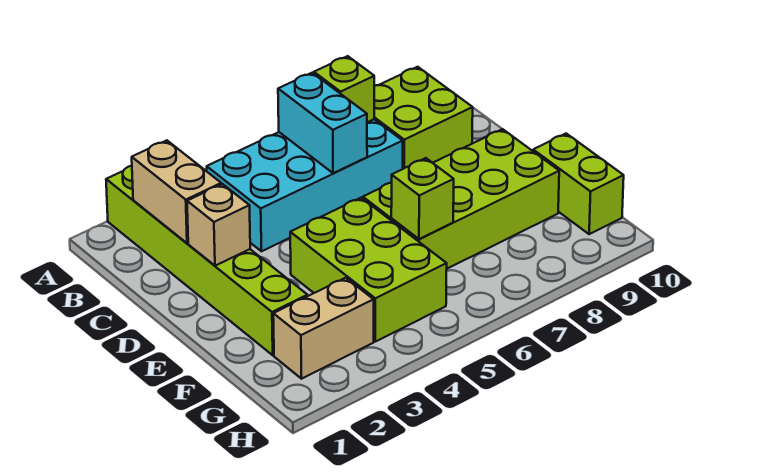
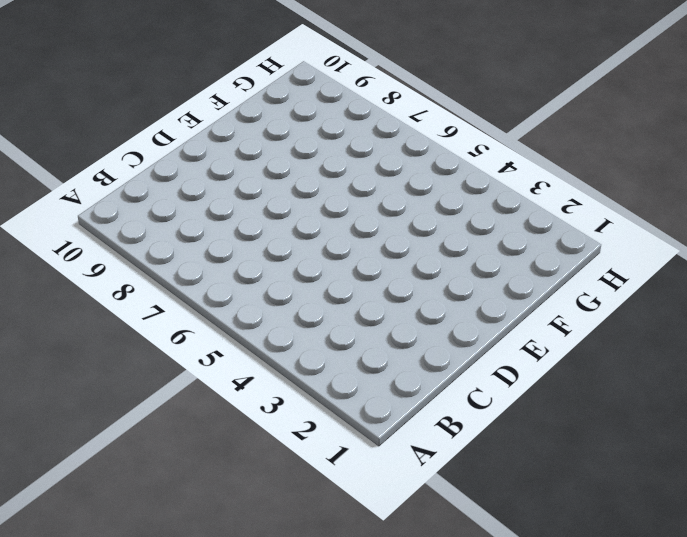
none -> lime 1x6 brick [106,166,307,355]
none -> cyan 2x4 brick [207,119,403,251]
none -> lime 2x2 brick [374,67,473,169]

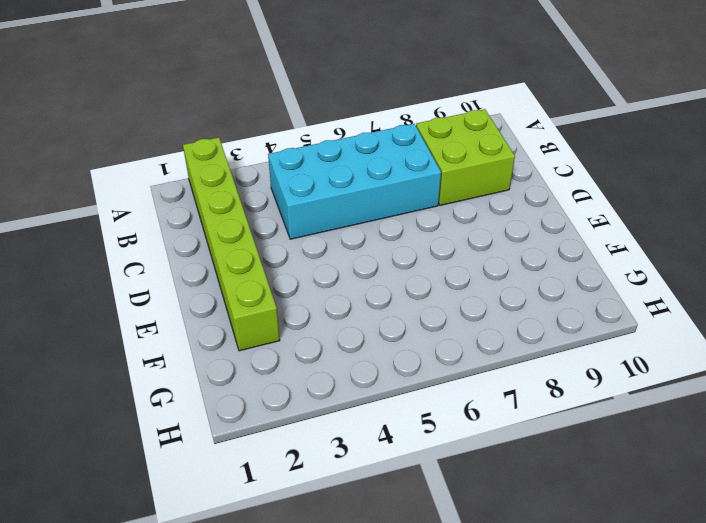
none -> lime 2x3 brick [290,198,447,342]
none -> lime 2x4 brick [363,129,559,269]
none -> lime 1x2 brick [533,134,624,234]

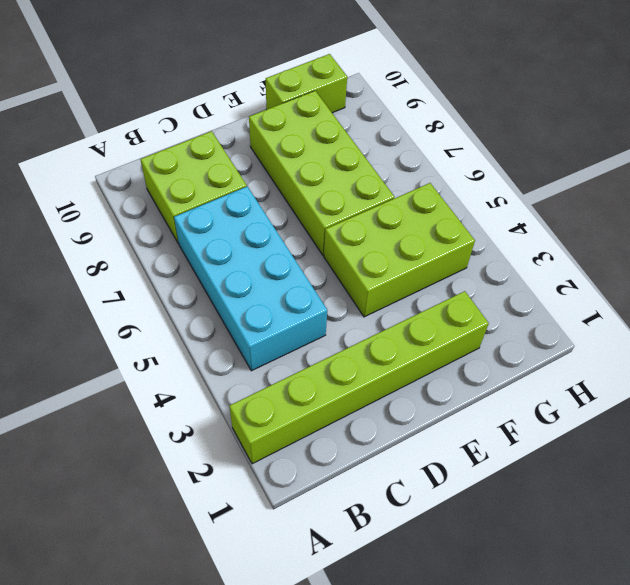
none -> tan 1x2 brick [273,278,374,379]
none -> tan 1x2 brick [132,140,221,243]
none -> cyan 1x2 brick [278,73,367,173]

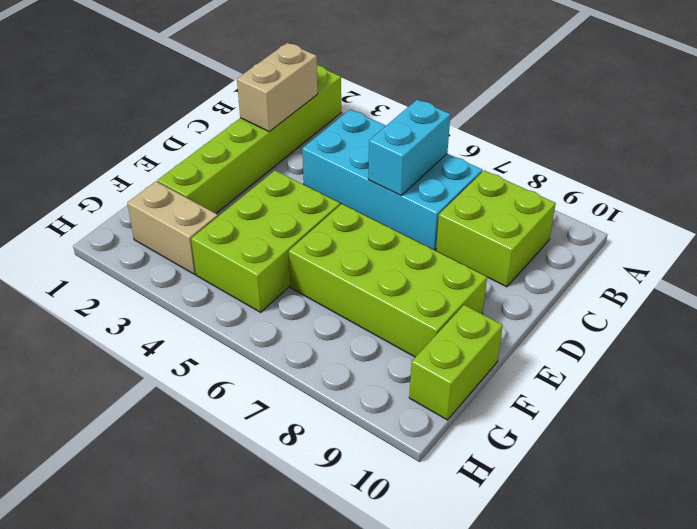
none -> lime 1x1 brick [314,56,374,122]
none -> tan 1x1 brick [187,184,250,266]
none -> lime 1x1 brick [391,158,454,239]

